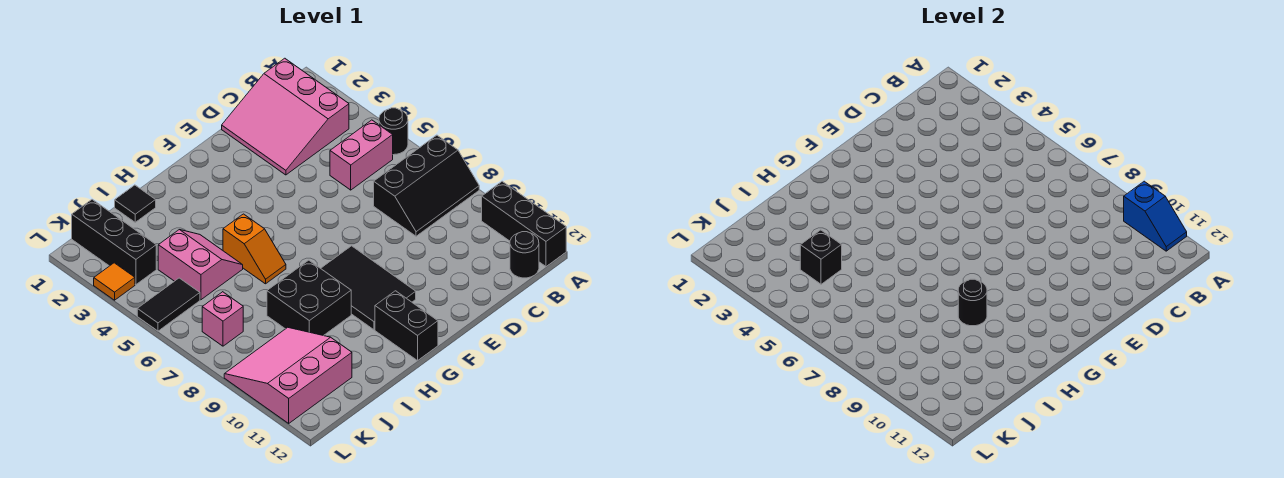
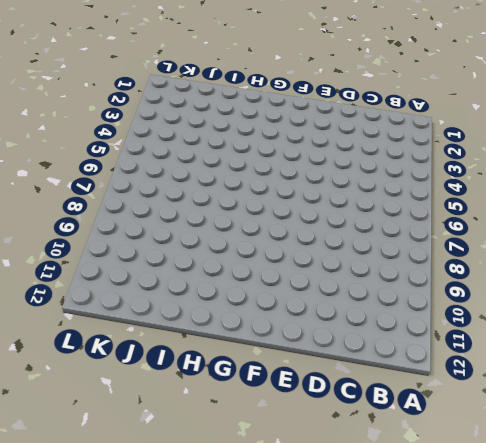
none -> black 1x1 round brick [379,108,408,155]
none -> black 2x3 slope [374,135,479,236]
none -> black 1x3 brick [482,181,566,267]

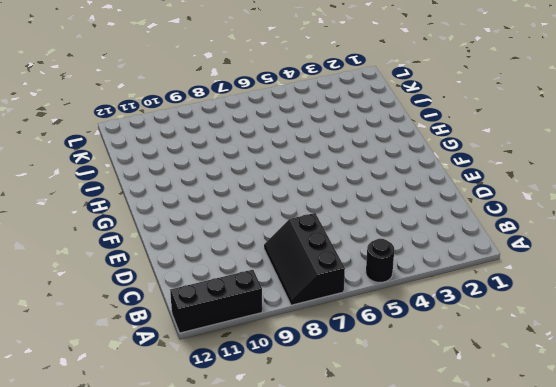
none -> pink 3x3 slope [222,58,349,175]
none -> pink 1x2 brick [330,120,393,190]
none -> black 1x1 round brick [510,232,539,278]

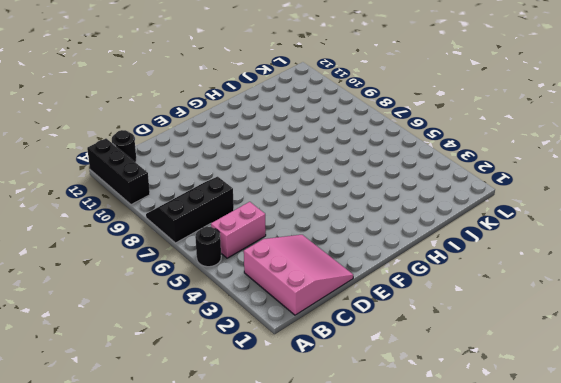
none -> black 2x3 tile [321,246,416,330]
none -> black 1x2 brick [375,291,438,361]
none -> orange 1x2 slope [223,214,286,284]

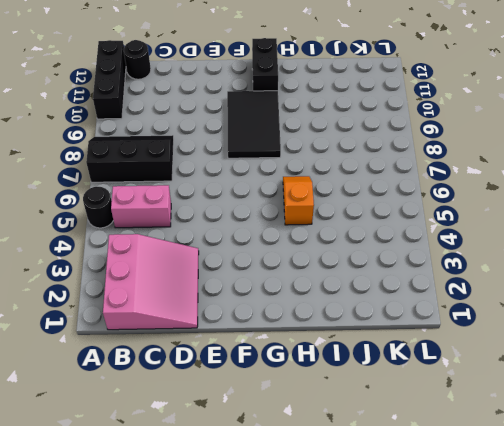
none -> black 2x2 brick [267,260,351,336]
none -> black 1x1 tile [115,185,156,222]
none -> pink 2x2 slope [158,230,243,300]

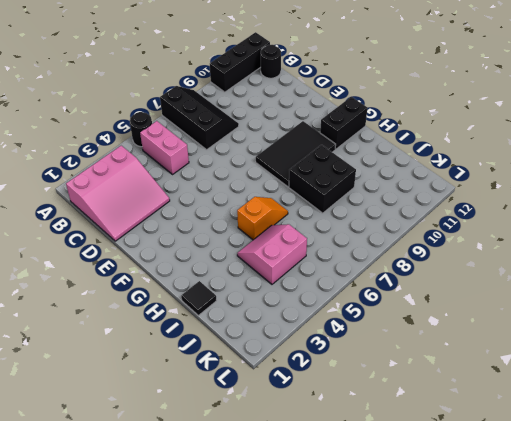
none -> pink 3x3 slope [224,327,352,423]
none -> black 1x3 brick [72,200,156,285]
none -> black 1x2 tile [137,278,200,331]

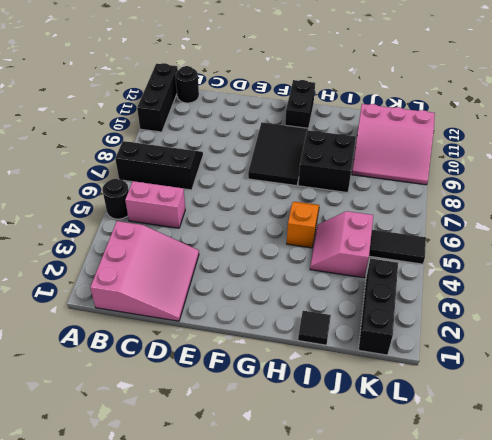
none -> pink 1x1 brick [202,292,243,346]
none -> orange 1x1 tile [94,263,135,300]
none -> blue 1x2 slope [1124,181,1187,251]

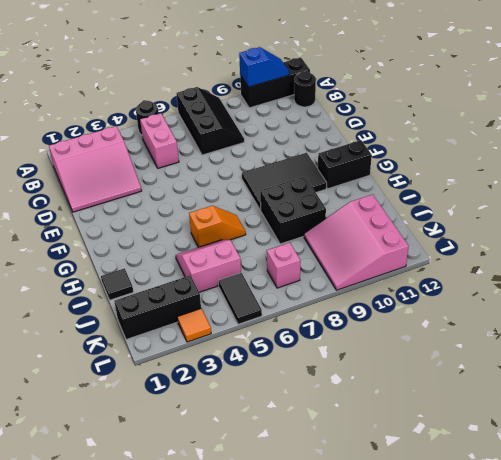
none -> black 1x1 round brick [958,279,987,326]
none -> black 1x1 brick [800,230,842,284]

